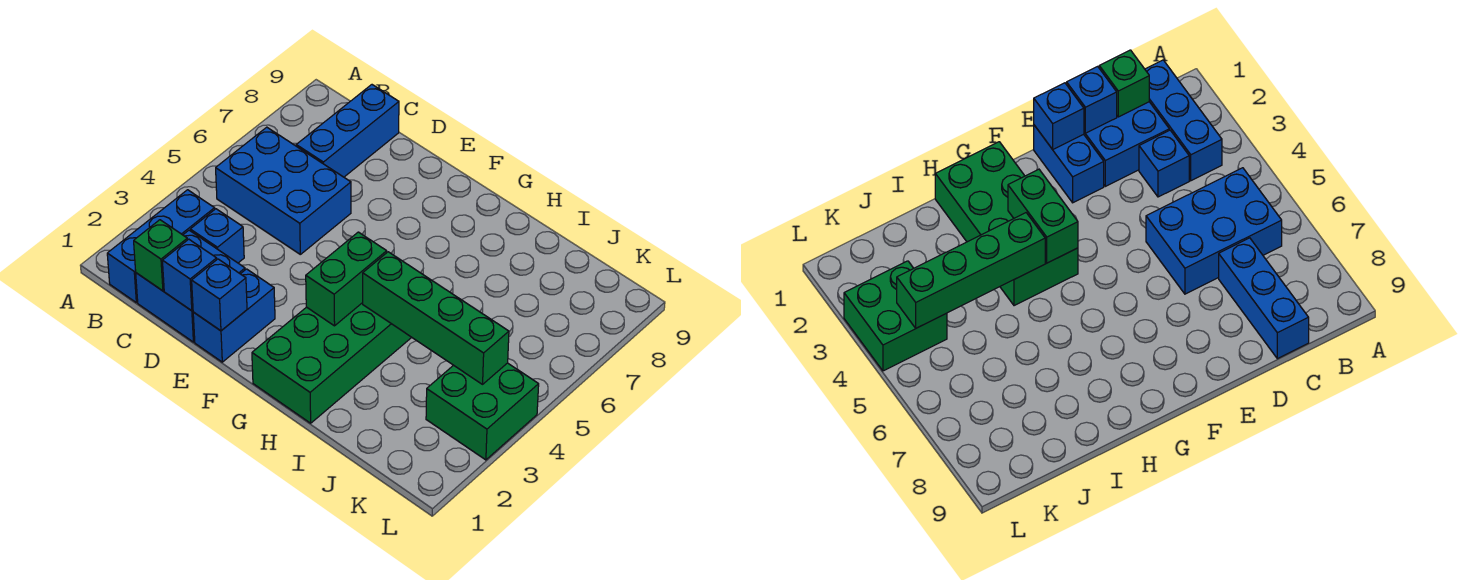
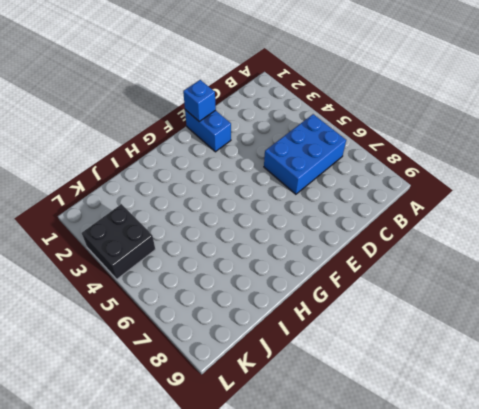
black 2x2 brick [82,204,155,279] -> green 2x2 brick [426,363,539,460]
none -> blue 1x3 brick [107,190,215,303]
none -> blue 2x2 brick [136,230,245,342]
none -> blue 1x1 brick [190,209,244,263]

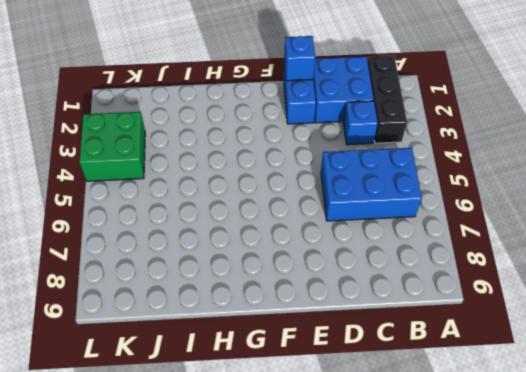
black 1x3 brick [367,55,407,143] -> blue 1x3 brick [107,190,215,303]
none -> blue 1x3 brick [296,85,399,177]
none -> green 2x4 brick [252,303,412,423]
none -> green 1x1 brick [134,220,187,291]

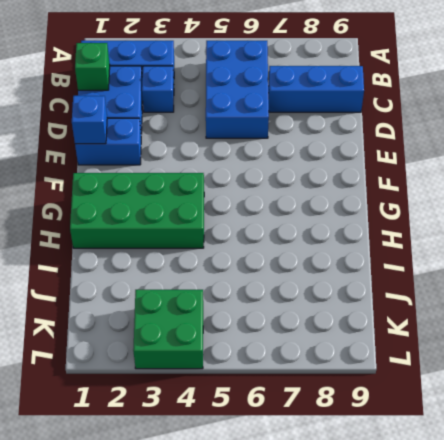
none -> blue 1x1 brick [162,239,217,311]
none -> green 1x2 brick [306,232,387,326]
none -> green 1x4 brick [363,252,509,384]

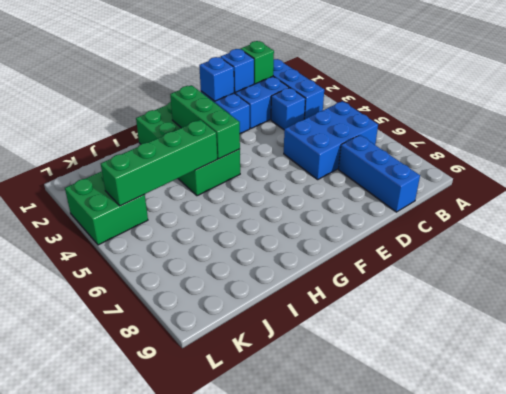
green 1x3 brick [170,85,240,159] -> green 1x2 brick [306,232,387,326]

